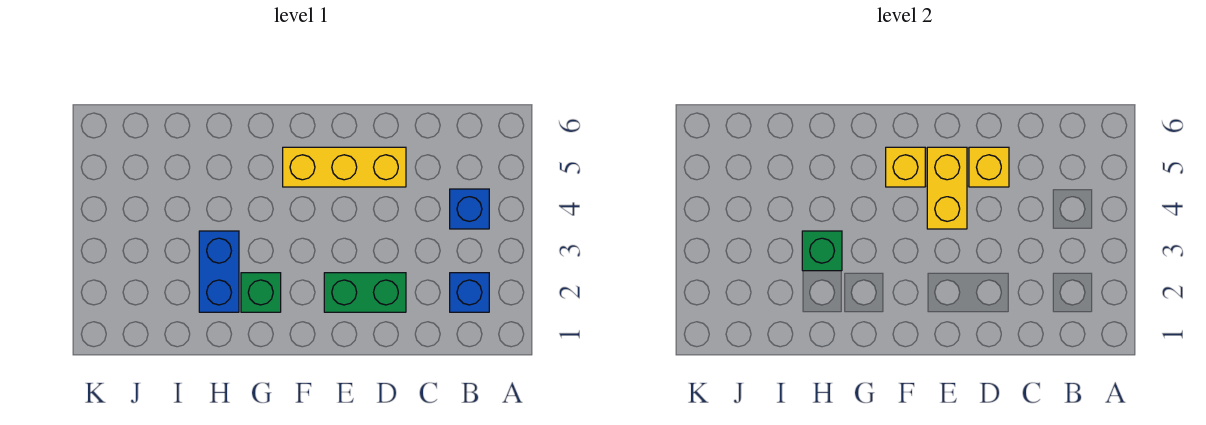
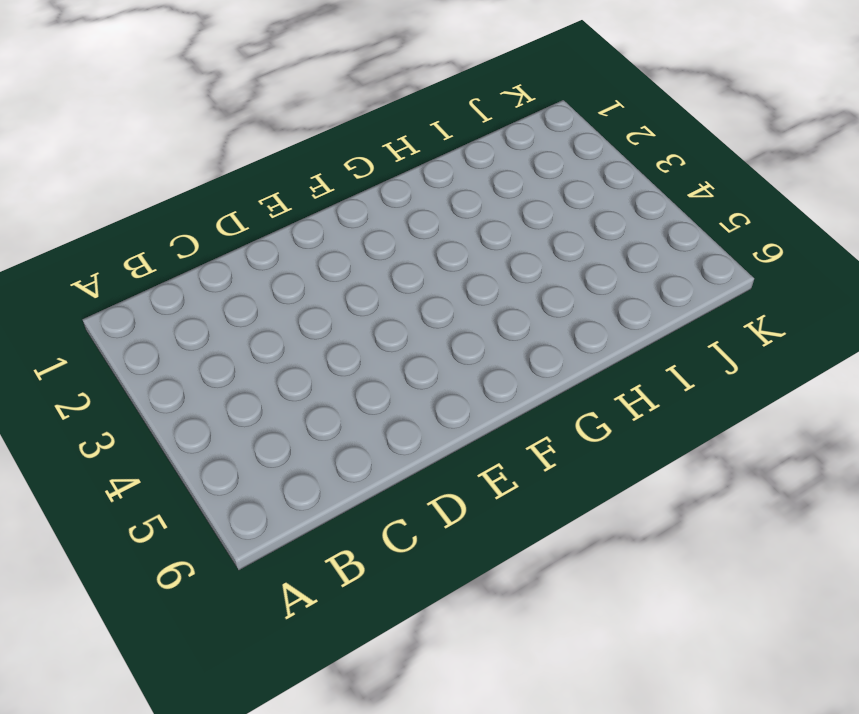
none -> blue 1x1 brick [450,273,489,312]
none -> blue 1x1 brick [450,189,489,229]

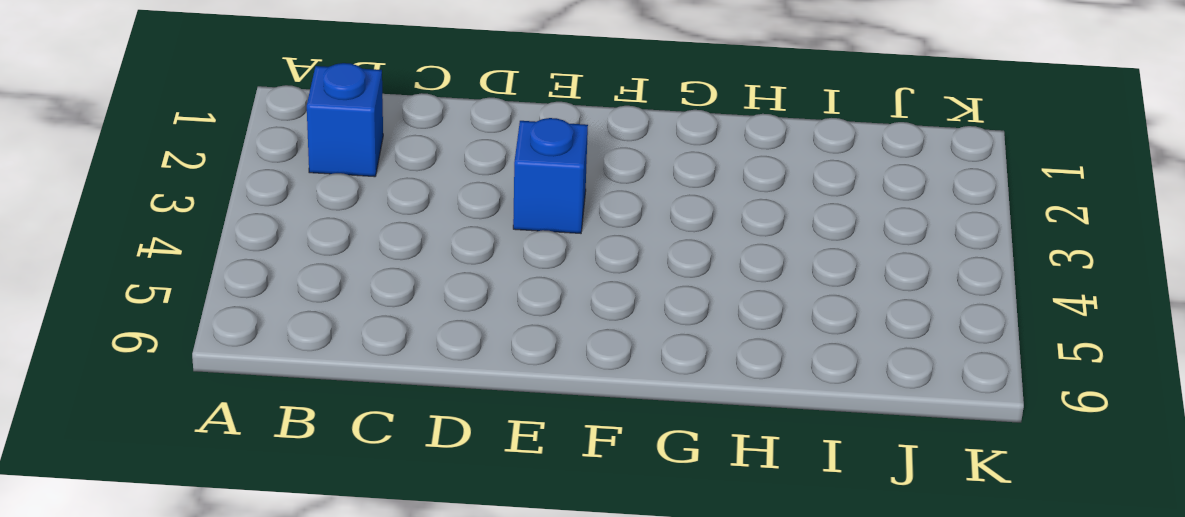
blue 1x1 brick [513,118,588,233] -> blue 1x1 brick moved to [450,189,489,229]
none -> green 1x2 brick [324,273,406,312]
none -> yellow 1x3 brick [283,147,406,187]

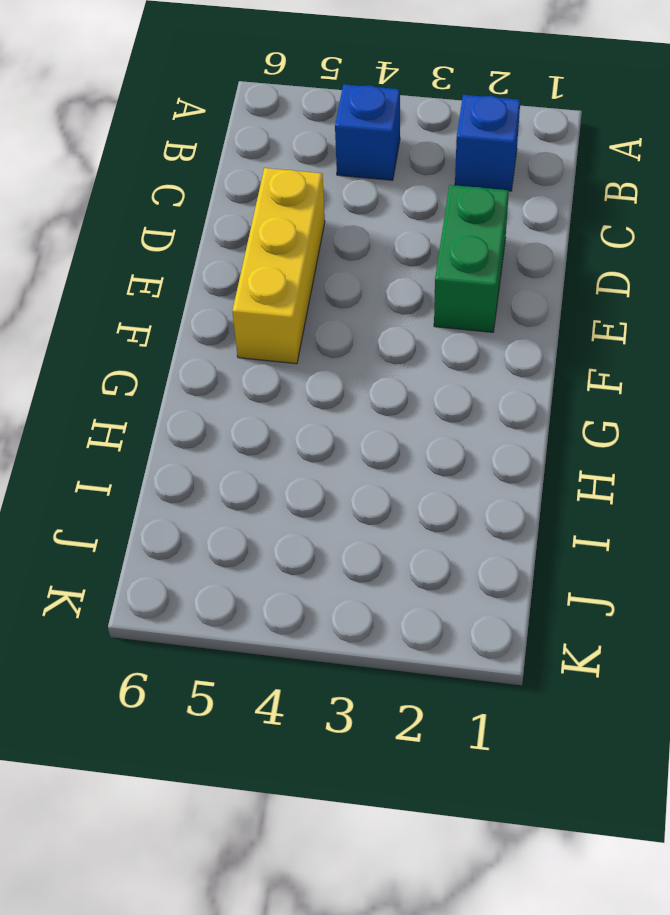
none -> green 1x1 brick [241,273,281,312]
none -> blue 1x2 brick [199,231,239,312]

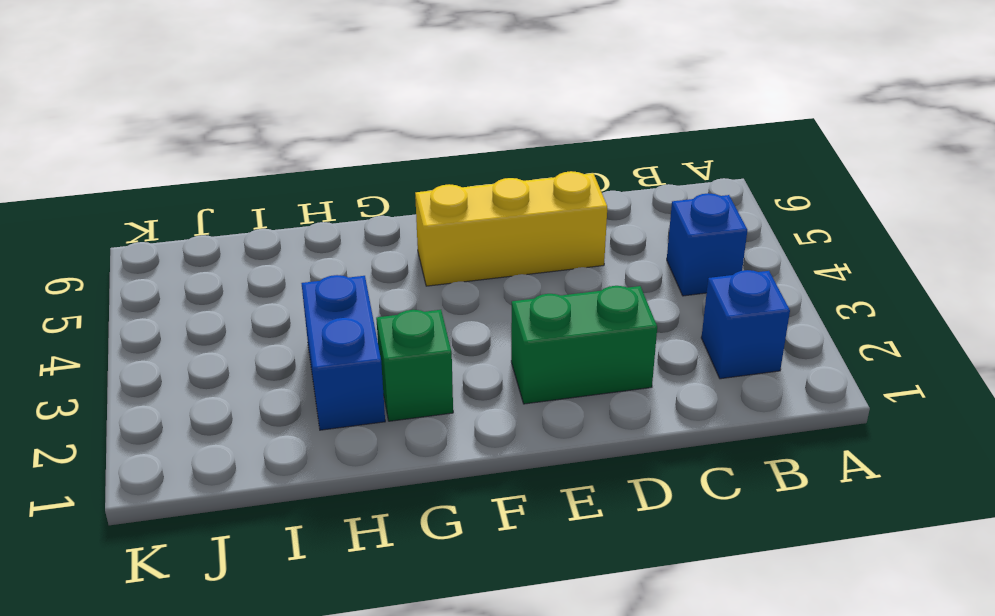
none -> yellow 1x1 brick [969,147,1009,187]
none -> yellow 1x2 brick [927,147,967,229]

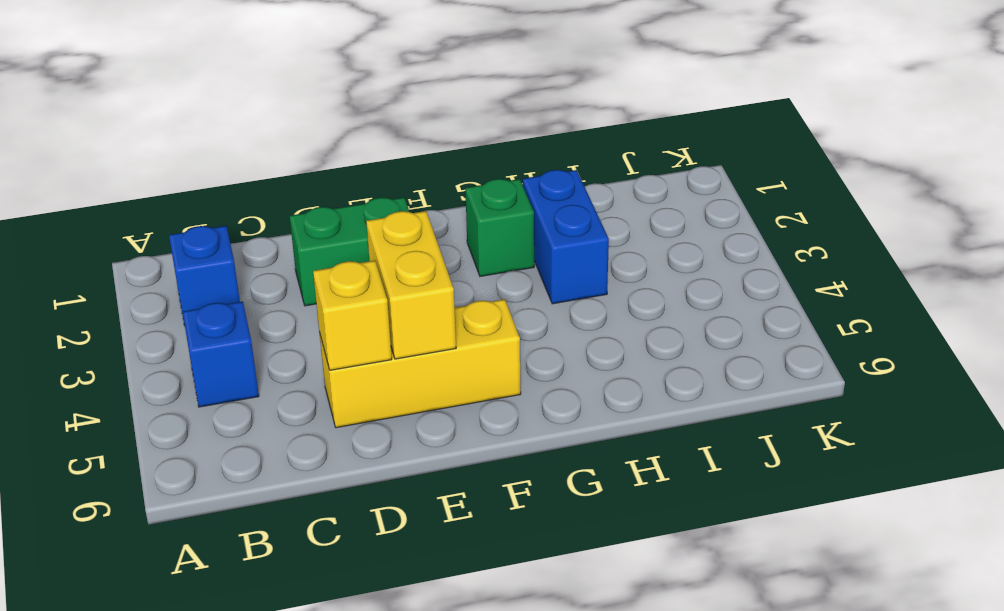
none -> yellow 1x1 brick [886,147,925,187]
none -> green 1x1 brick [802,231,842,271]

